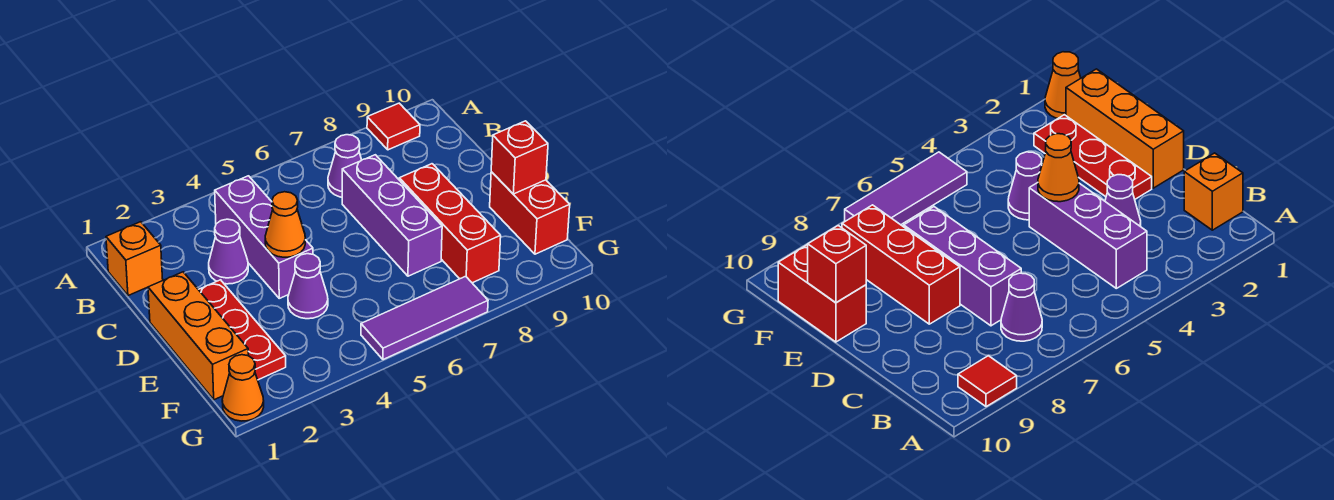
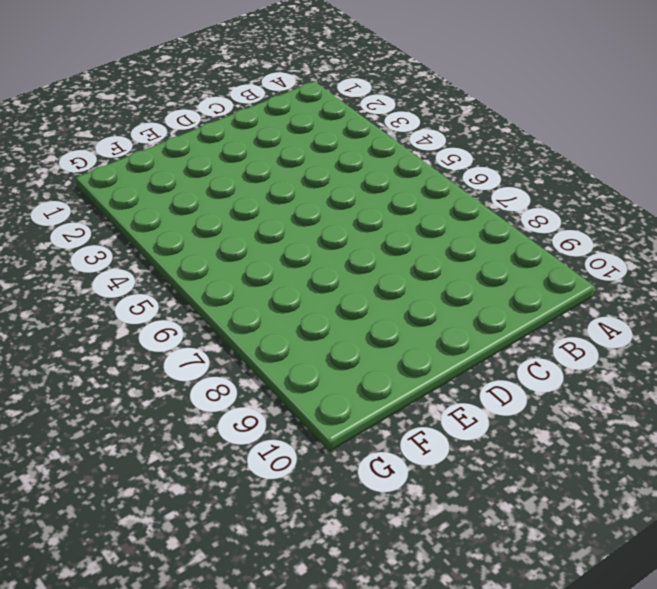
none -> red 1x1 tile [367,103,420,150]
none -> orange 1x1 brick [106,222,163,296]
none -> purple 1x3 brick [215,176,313,298]

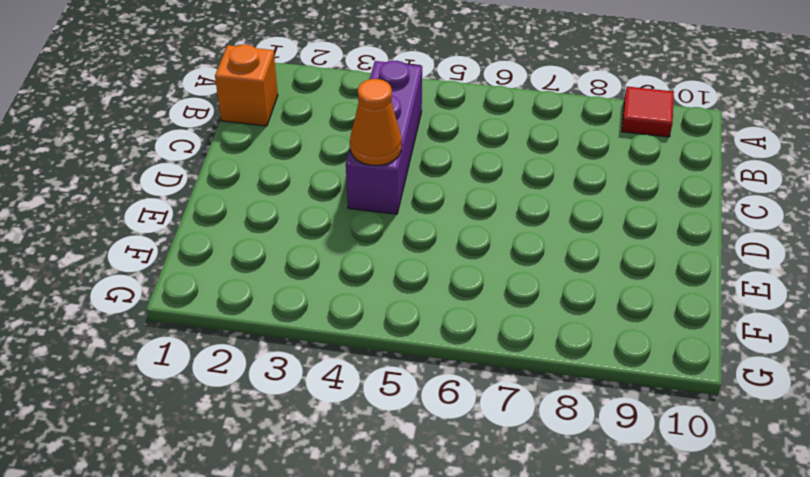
none -> purple 1x1 cone [328,135,361,197]
none -> purple 1x1 cone [209,219,248,284]
none -> purple 1x3 brick [342,155,442,276]

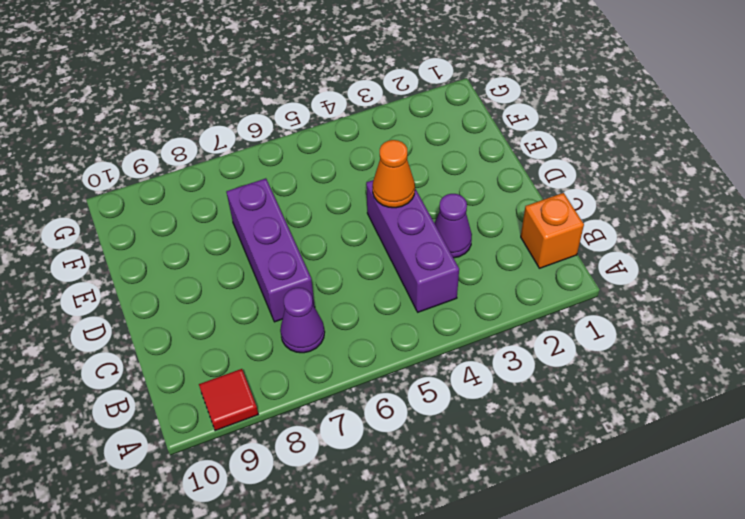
none -> orange 1x3 brick [148,272,248,400]
none -> red 1x3 plate [198,280,286,380]
none -> red 1x3 brick [399,164,501,283]

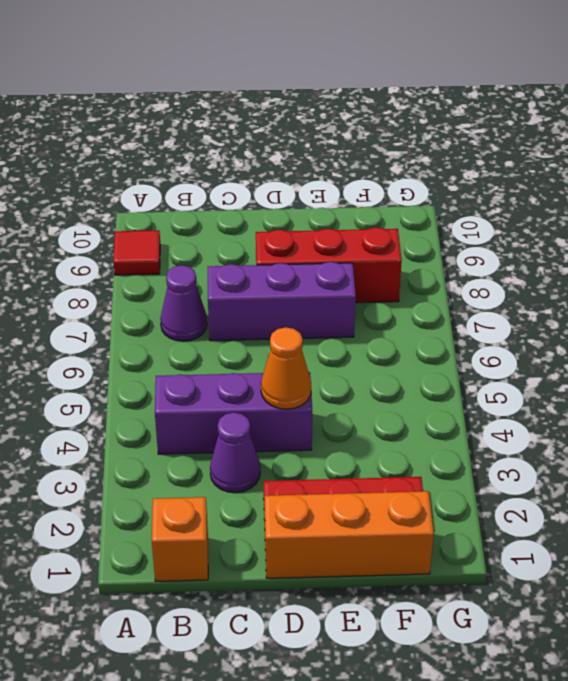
none -> purple 1x1 cone [288,254,328,319]
none -> red 1x2 brick [490,172,570,254]
none -> orange 1x1 cone [222,355,264,421]

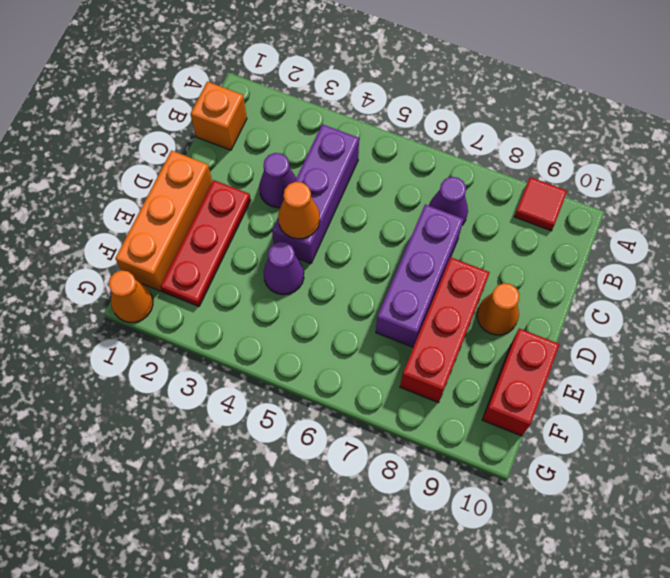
orange 1x1 cone [477,283,519,335] -> none
none -> purple 1x3 tile [361,276,488,360]
none -> red 1x1 brick [491,121,548,194]

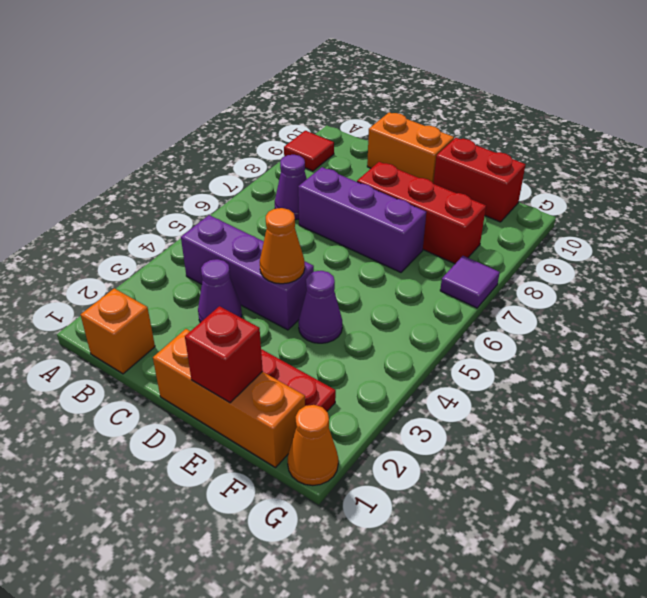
orange 1x2 brick [367,112,454,183] -> none
red 1x1 brick [185,306,263,403] -> red 1x1 brick moved to [491,121,548,194]
purple 1x1 tile [440,256,500,308] -> purple 1x3 tile [361,276,488,360]

